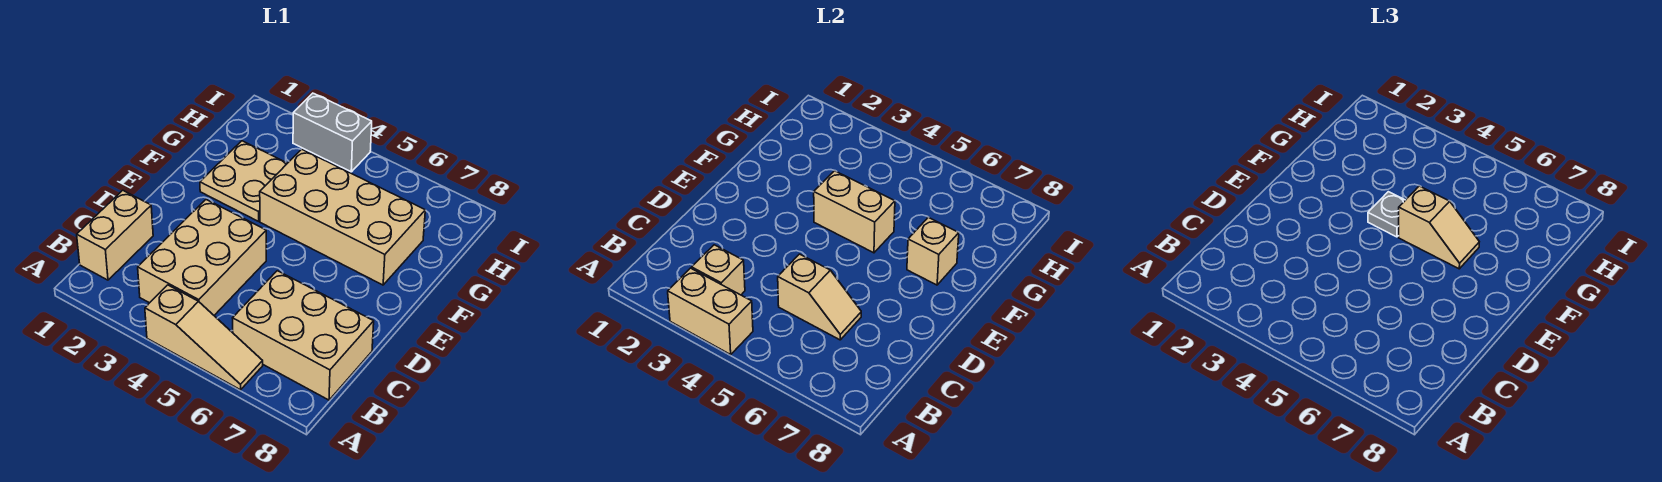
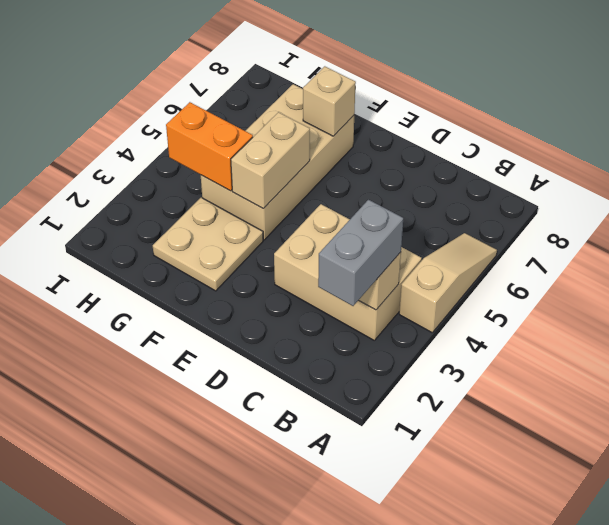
grey 1x2 brick [318,200,403,306] -> grey 1x2 brick moved to [293,93,372,172]
orange 1x2 brick [166,102,253,191] -> none
none -> tan 1x2 brick [77,190,153,280]
none -> tan 2x3 brick [233,271,374,400]
none -> tan 1x2 brick [668,268,753,355]

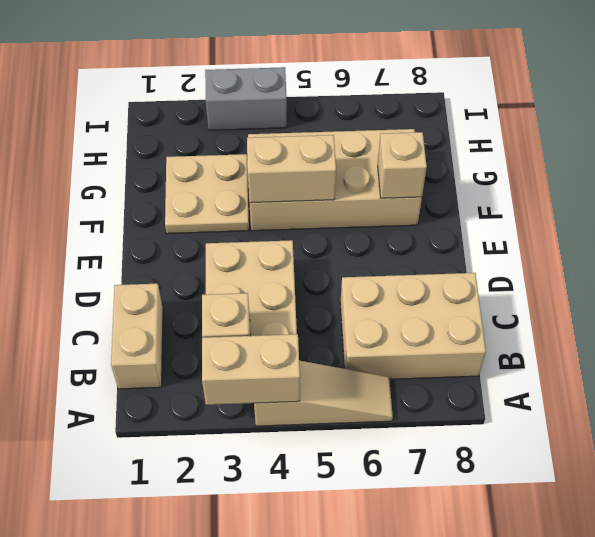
none -> tan 1x2 slope [778,254,861,340]
none -> grey 1x1 plate [1368,192,1405,237]
none -> tan 1x2 slope [1399,186,1479,269]

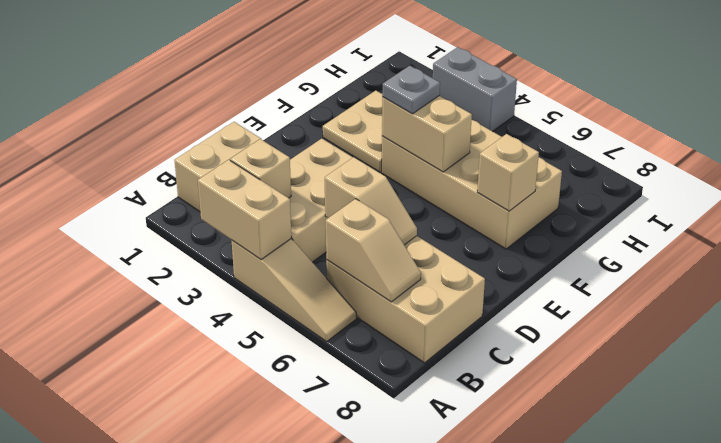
tan 1x2 slope [326,199,421,302] -> tan 1x2 slope moved to [1399,186,1479,269]

